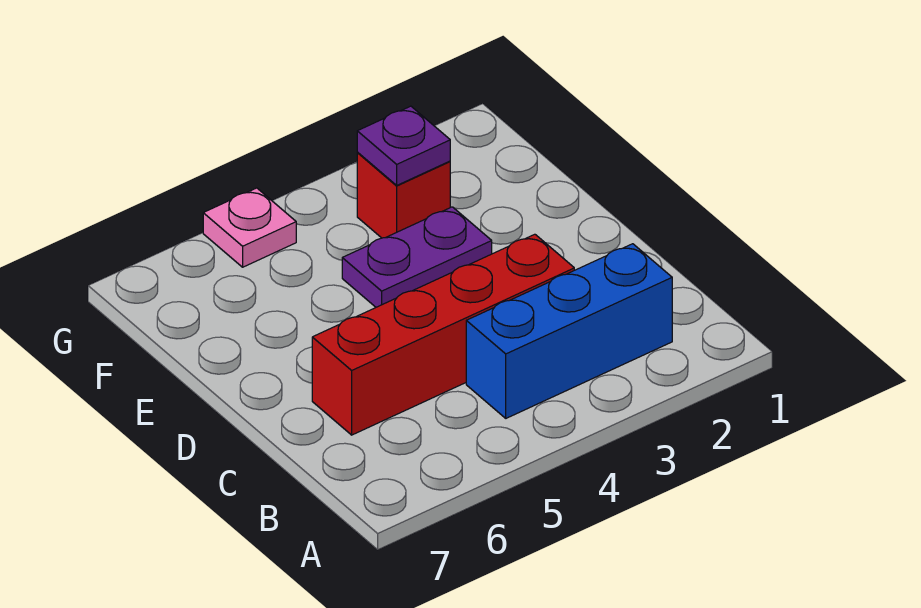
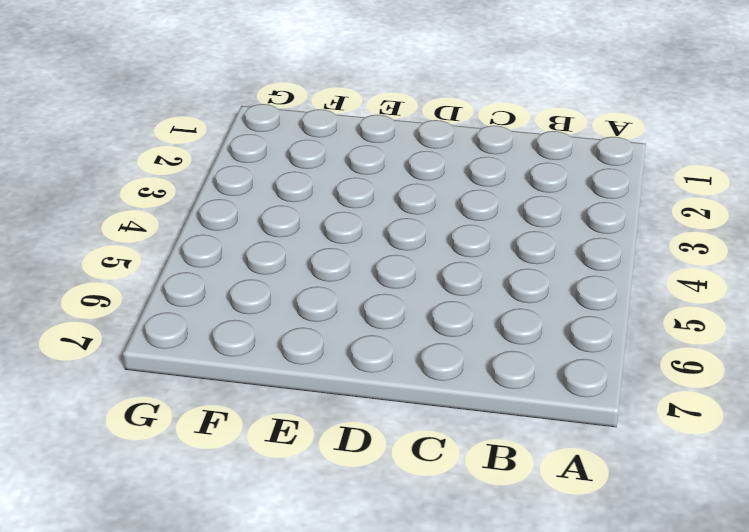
none -> blue 1x3 brick [466,244,672,418]
none -> red 1x4 brick [312,234,574,435]

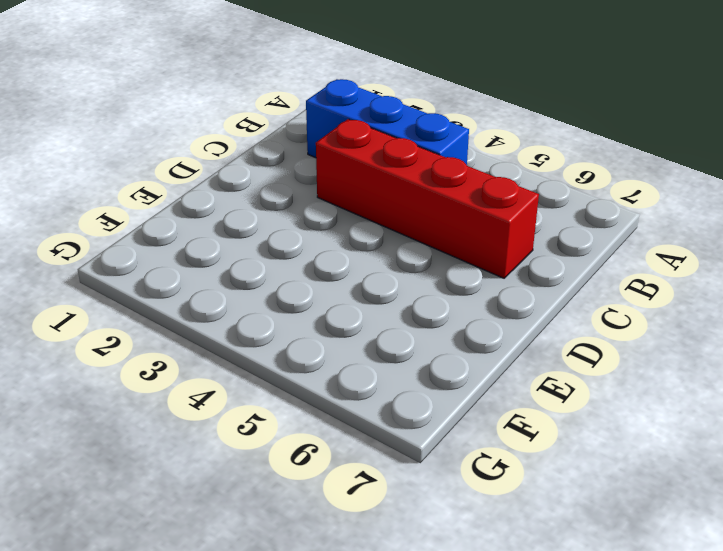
none -> purple 1x2 plate [342,207,492,307]
none -> red 1x1 brick [357,153,450,238]

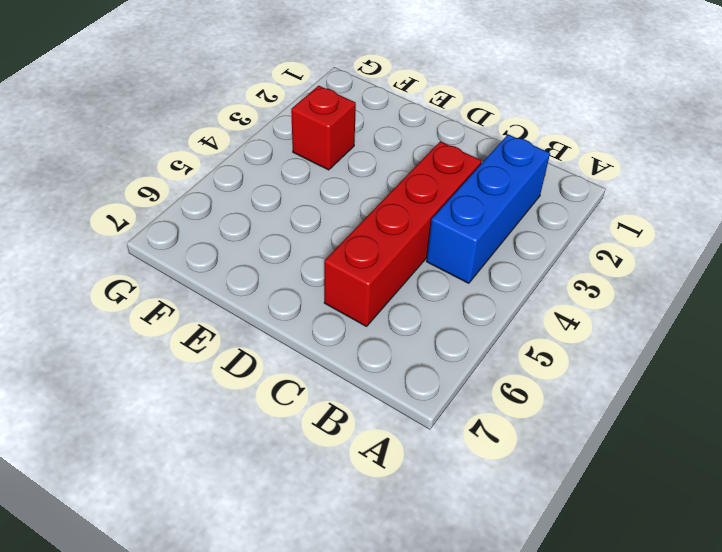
none -> purple 1x2 plate [342,207,492,307]
none -> pink 1x1 plate [203,188,296,267]

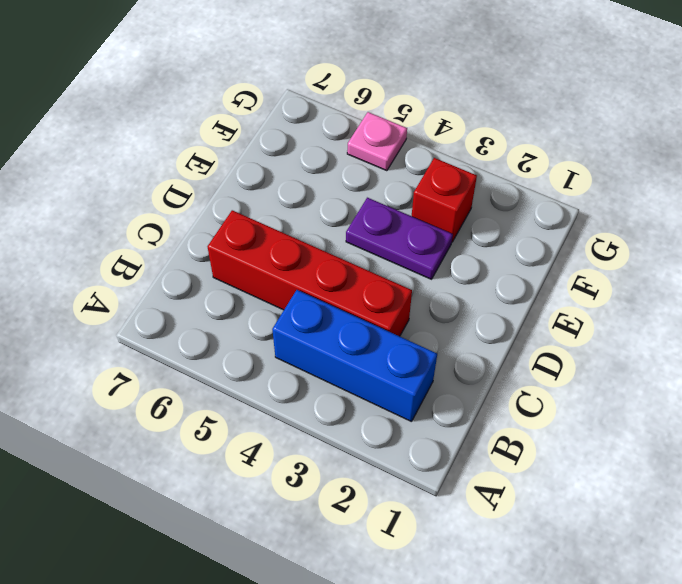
none -> purple 1x1 plate [357,106,450,185]

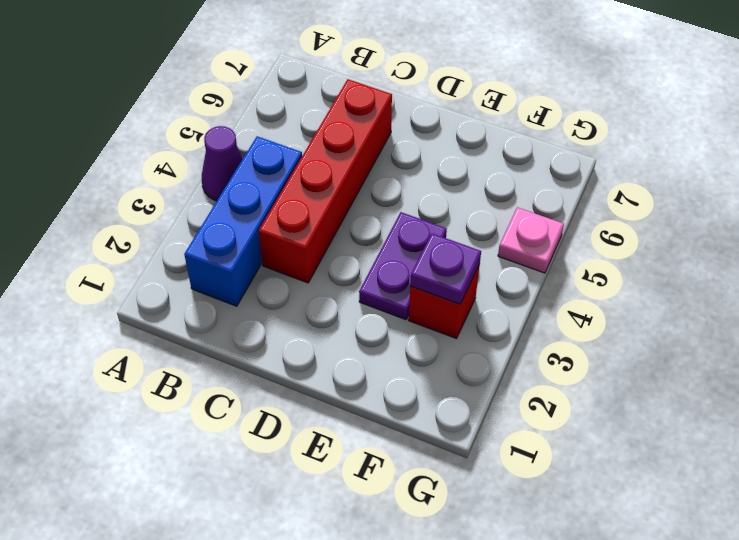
purple 1x1 cone [202,126,243,201] -> none

